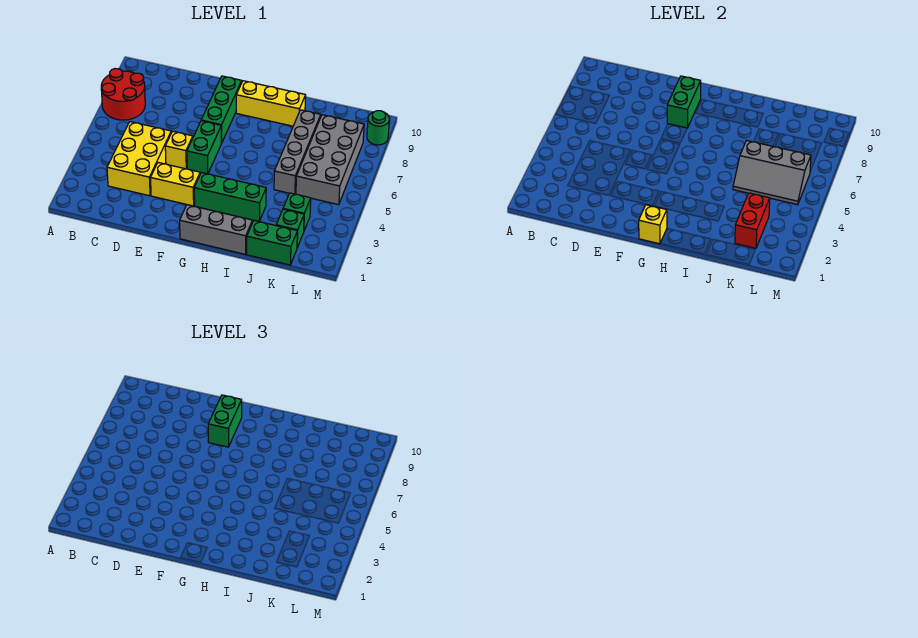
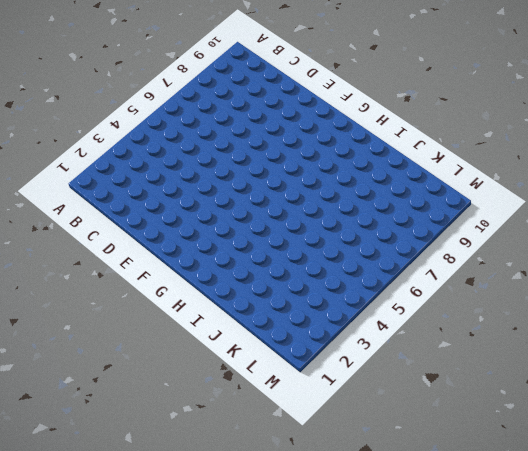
none -> red 2x2 round brick [101,69,145,120]
none -> yellow 2x3 brick [107,122,171,196]
none -> yellow 1x2 brick [151,163,200,206]

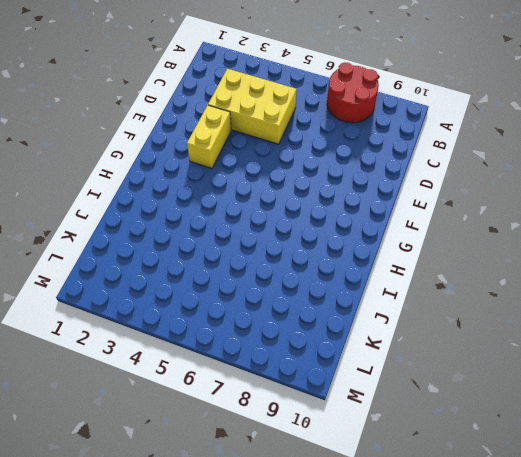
none -> yellow 1x1 brick [165,131,193,169]
none -> green 1x2 brick [187,121,221,174]
none -> green 1x3 brick [201,76,242,143]

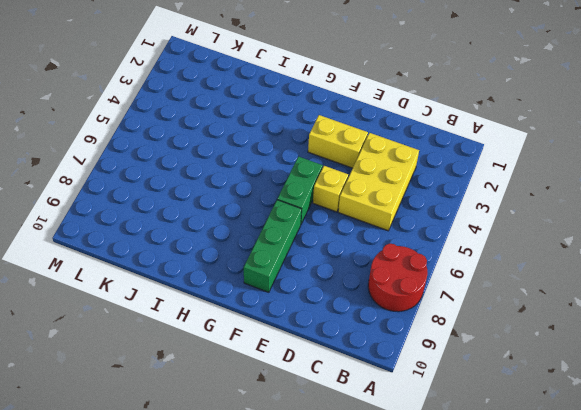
none -> grey 1x3 brick [180,205,252,254]
none -> green 1x3 brick [194,173,266,221]
none -> yellow 1x3 brick [236,81,306,126]

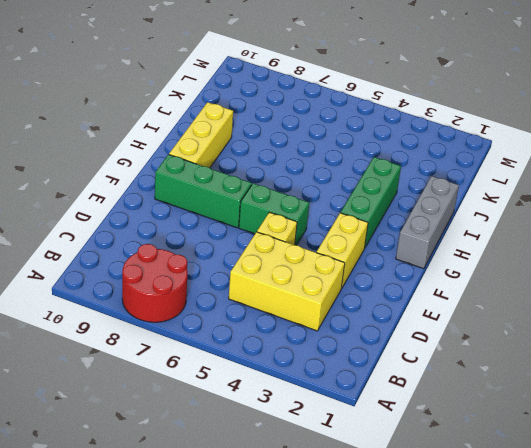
none -> green 1x2 brick [247,220,297,265]
none -> grey 1x4 brick [274,110,321,194]
none -> green 1x1 brick [276,209,304,247]

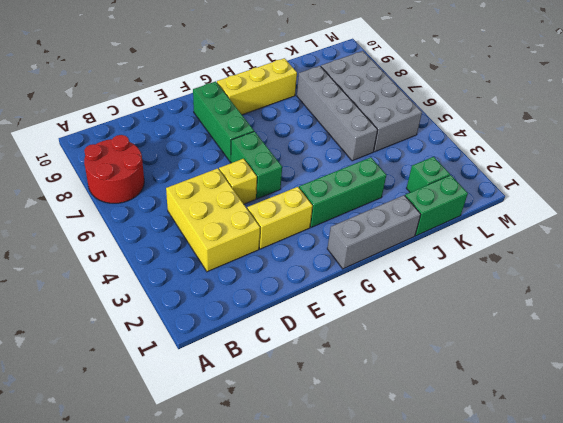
none -> green 1x1 brick [283,193,311,230]
none -> green 1x1 round brick [367,111,389,145]
none -> green 1x2 brick [667,76,701,128]

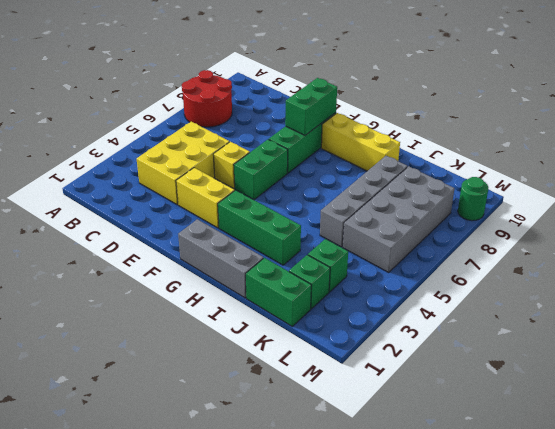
none -> yellow 1x1 brick [639,205,667,244]
none -> grey 2x3 slope [733,140,811,205]
none -> red 1x2 brick [735,193,770,248]

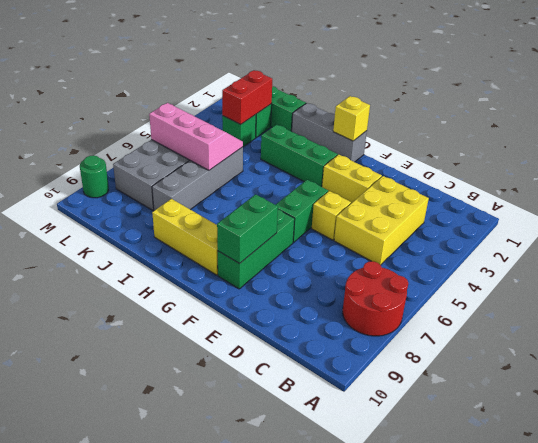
pink 2x3 slope [149,103,243,170] -> grey 2x3 slope [733,140,811,205]
none -> green 1x2 brick [208,395,242,447]

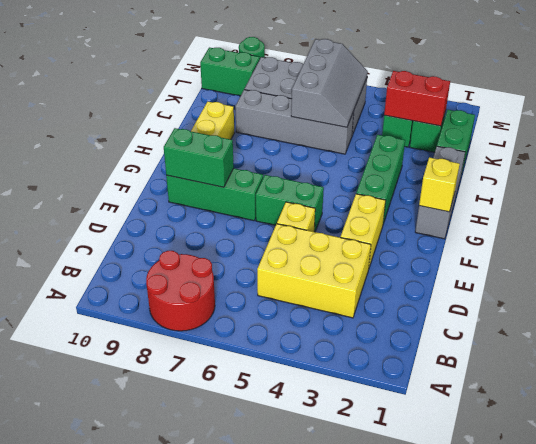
green 1x2 brick [200,48,260,96] -> green 1x2 brick moved to [208,395,242,447]

